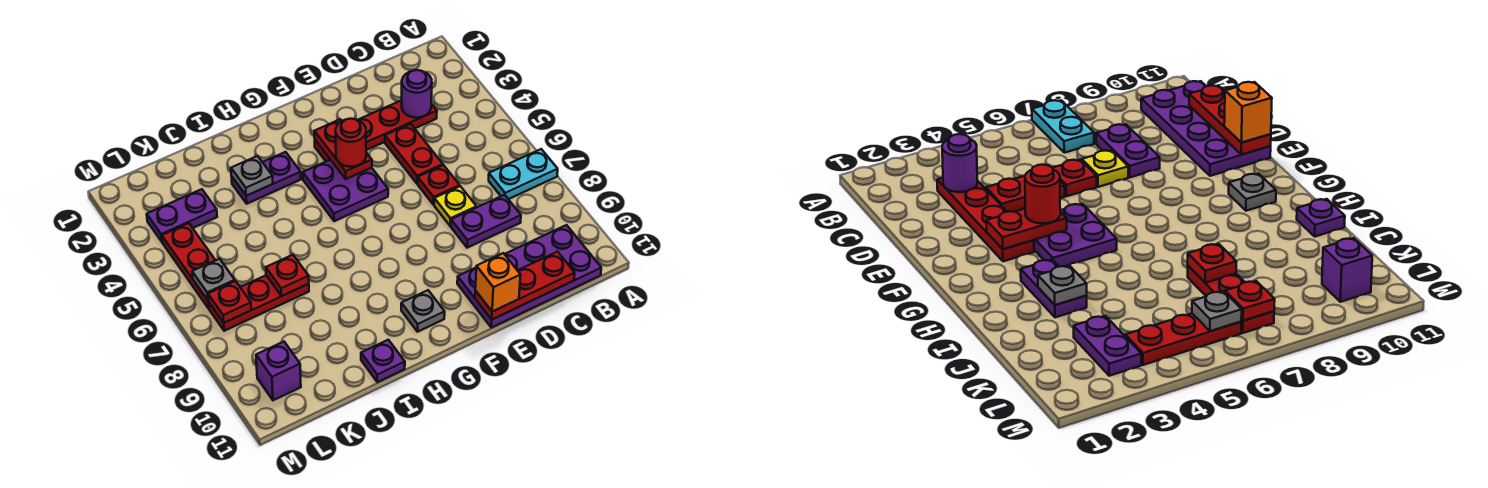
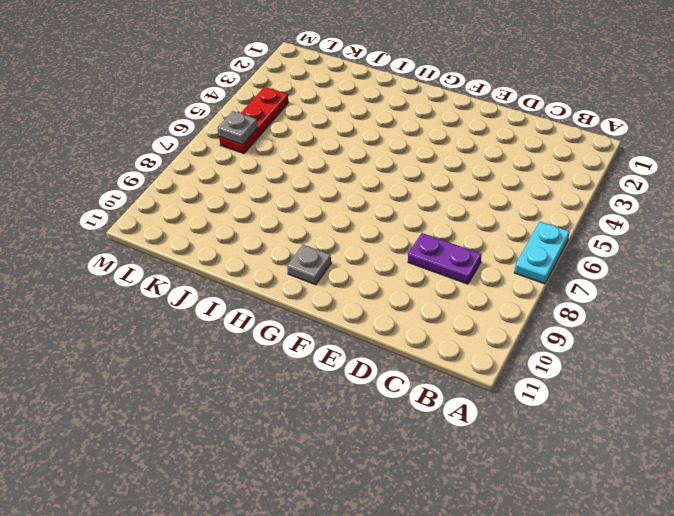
cyan 1x2 plate [514,222,570,284] -> cyan 1x2 plate turned to [489,149,558,199]
none -> purple 2x4 plate [457,225,601,328]
none -> red 1x4 plate [315,100,437,161]
none -> red 1x2 plate [385,124,443,183]

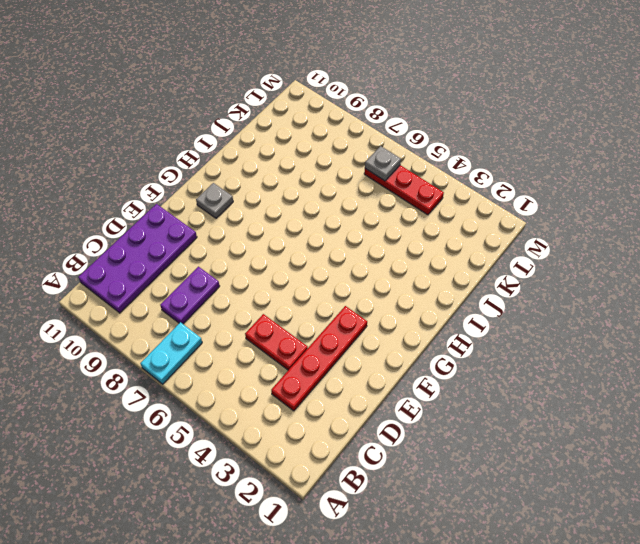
none -> red 1x1 plate [418,165,460,205]
none -> yellow 1x1 plate [434,186,477,226]
none -> purple 2x2 plate [303,160,388,221]

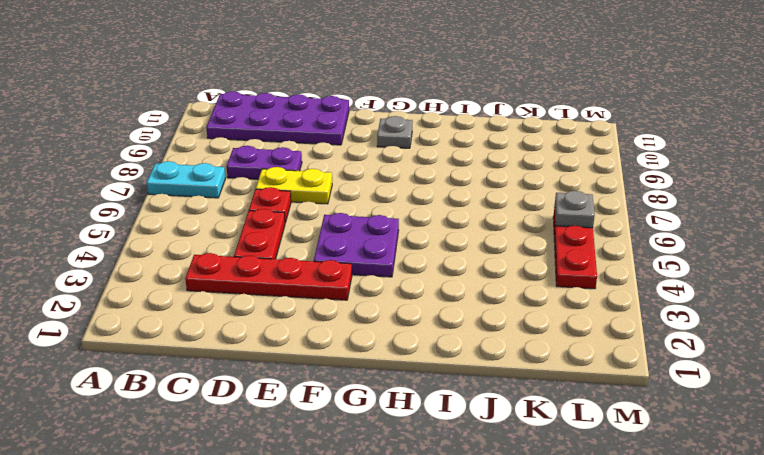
yellow 1x2 plate [256,167,332,204] -> yellow 1x1 plate [434,186,477,226]
none -> purple 1x2 plate [232,152,301,204]
none -> purple 1x1 plate [361,340,405,382]
none -> red 1x3 plate [209,275,309,331]

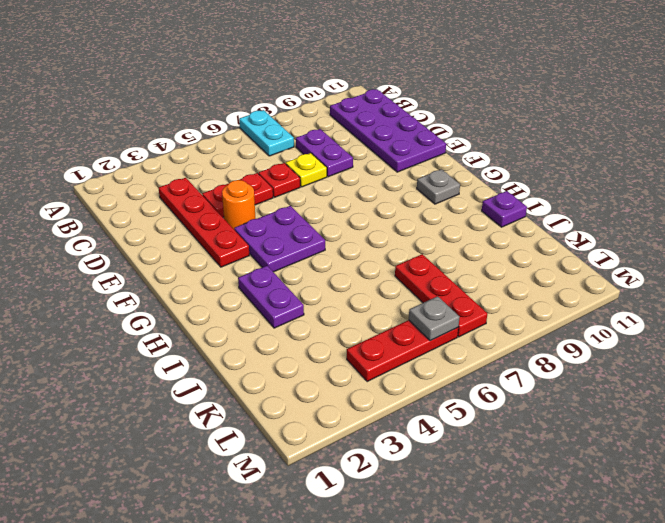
orange 1x1 round brick [222,180,256,229] -> none
none -> purple 1x2 plate [147,189,217,242]
none -> purple 1x1 brick [256,342,301,400]
none -> purple 1x1 round brick [402,70,432,118]

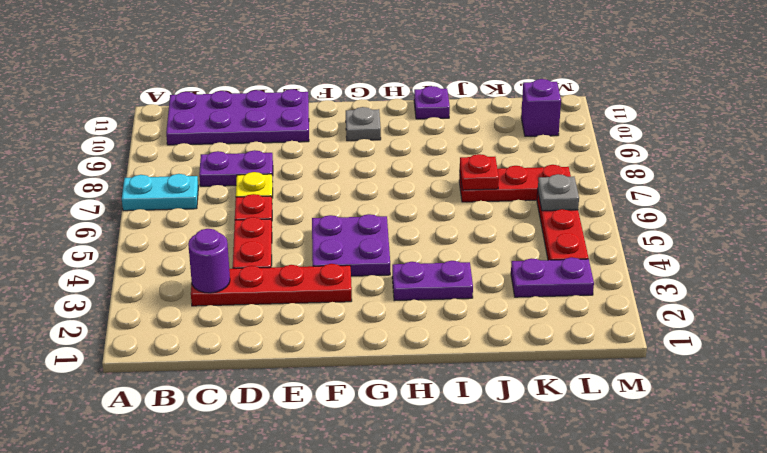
none -> red 1x3 plate [475,252,575,319]
none -> red 1x2 plate [314,119,372,179]
none -> grey 1x1 plate [231,156,273,196]

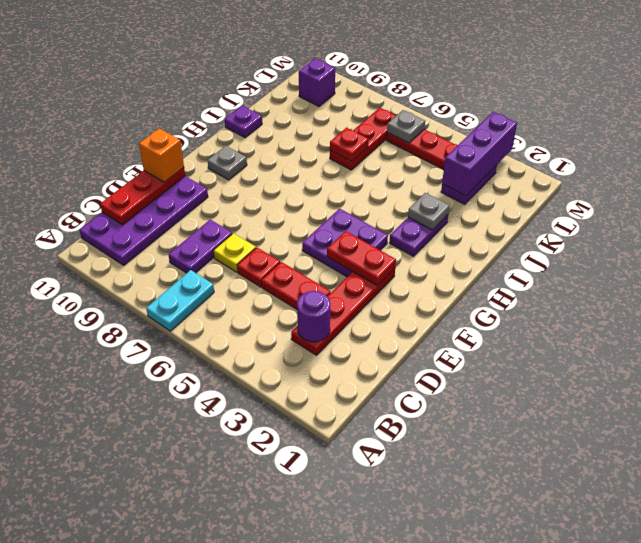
purple 1x3 brick [442,112,517,196] -> none
none -> red 1x1 plate [208,281,251,323]
none -> red 1x1 round brick [336,119,366,167]

